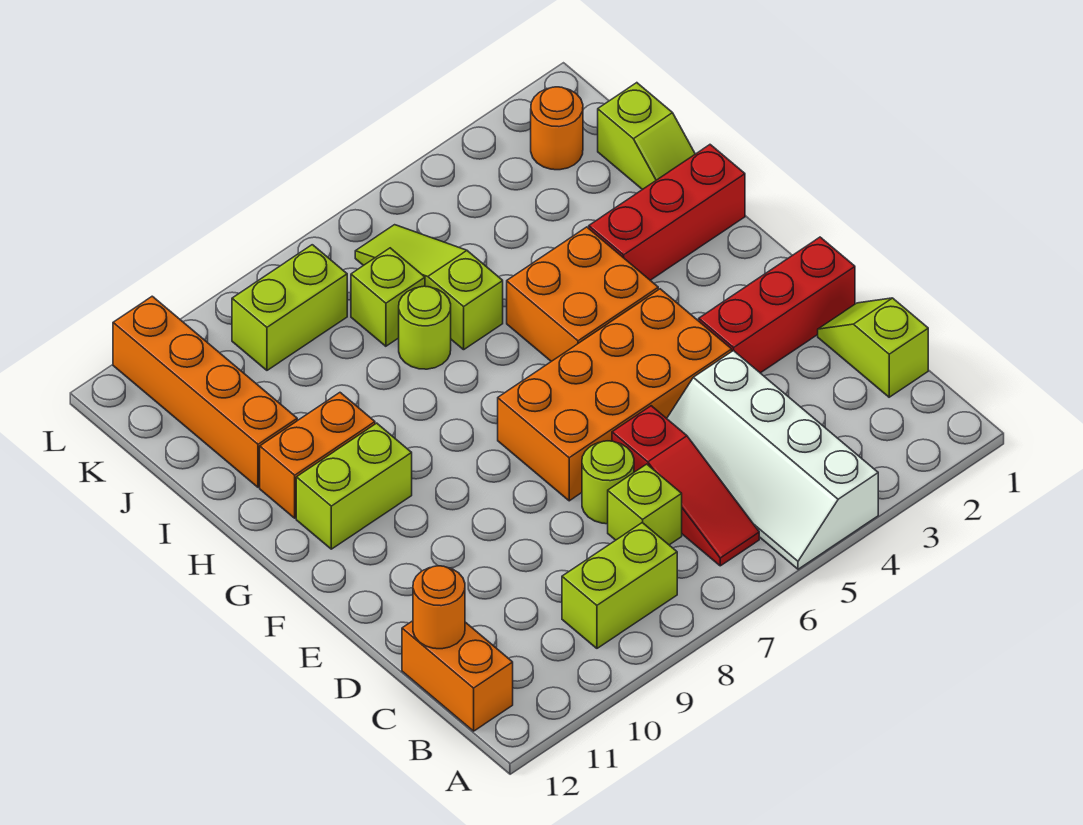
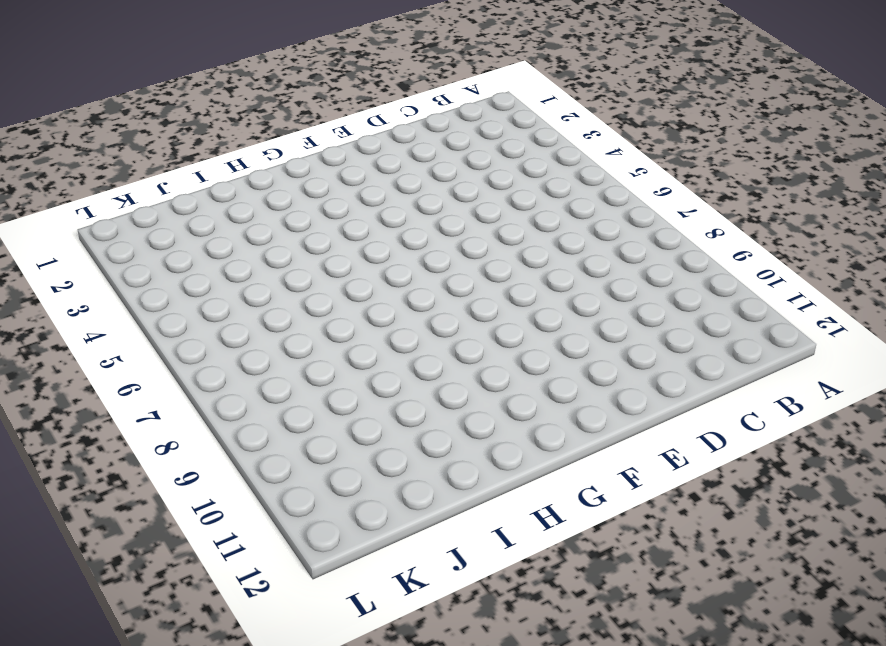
none -> white 2x4 slope [667,351,878,569]
none -> red 1x3 slope [612,406,759,566]
none -> lime 1x2 brick [562,523,677,648]

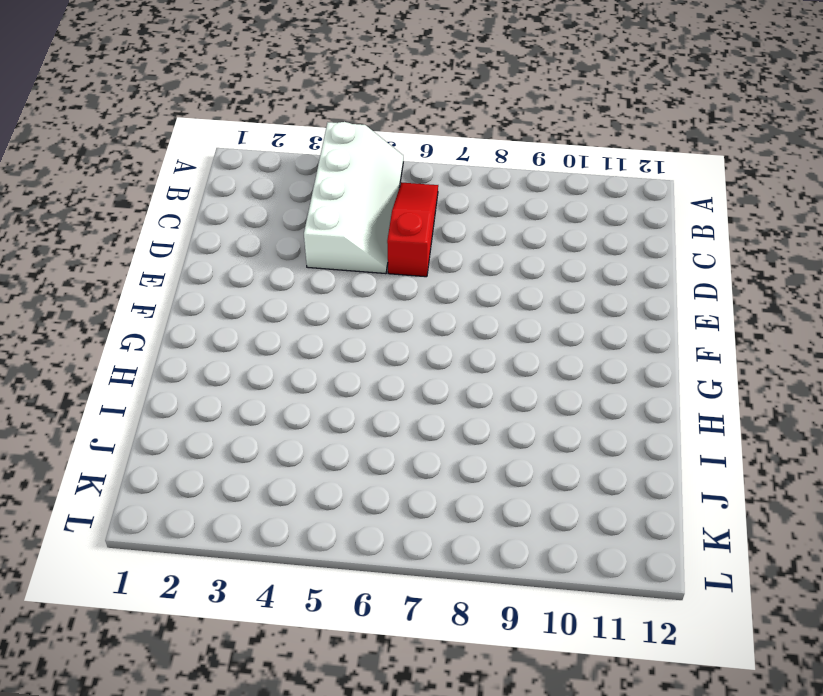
none -> lime 1x2 brick [562,523,677,648]
none -> orange 1x2 brick [402,621,513,731]
none -> lime 1x2 slope [818,298,928,397]

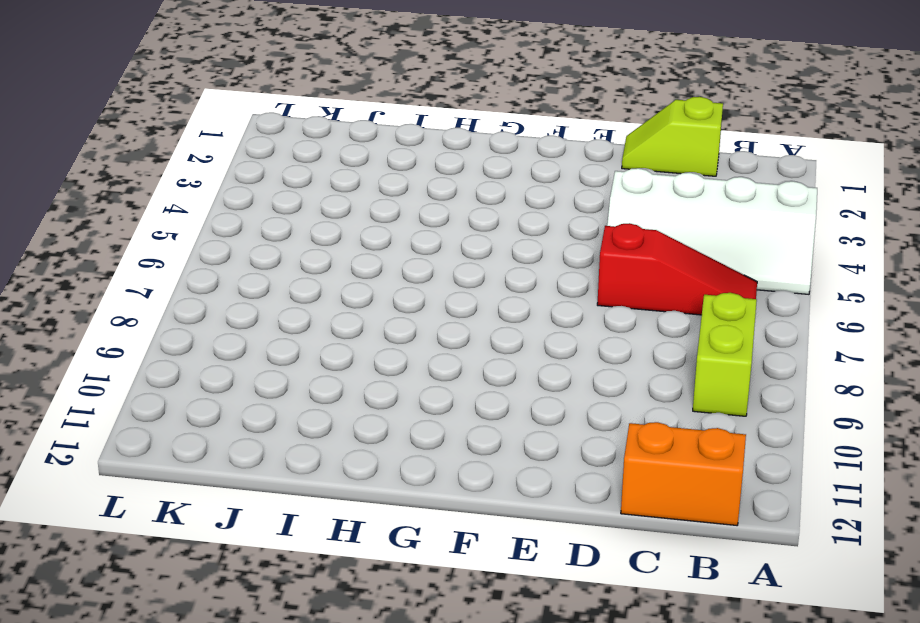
none -> lime 1x1 brick [608,464,682,545]
none -> lime 1x1 round brick [582,441,634,524]
none -> red 1x3 brick [699,237,855,373]

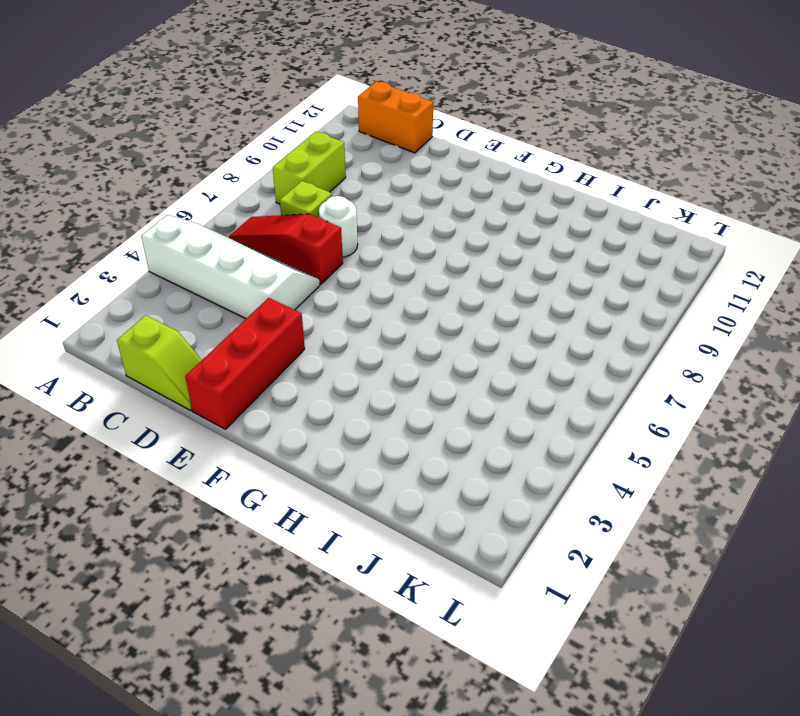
white 1x1 round brick [319,196,358,257] -> lime 1x1 round brick [582,441,634,524]
none -> orange 2x4 brick [498,289,732,501]
none -> orange 2x2 brick [507,227,658,361]
none -> lime 1x2 brick [296,423,412,549]

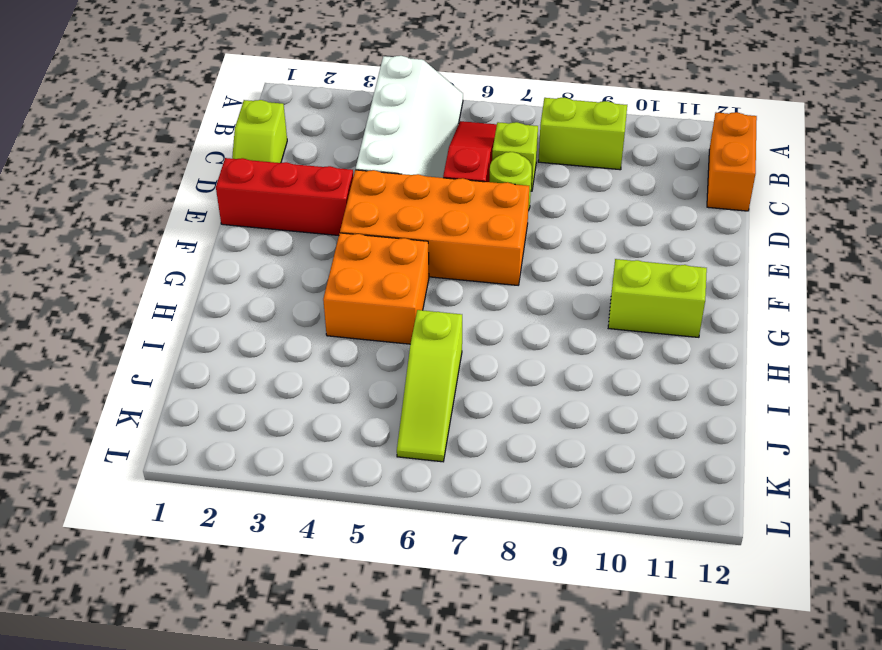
none -> red 1x3 brick [589,145,745,280]
none -> orange 1x2 brick [260,393,375,518]
none -> lime 1x2 slope [598,83,695,190]

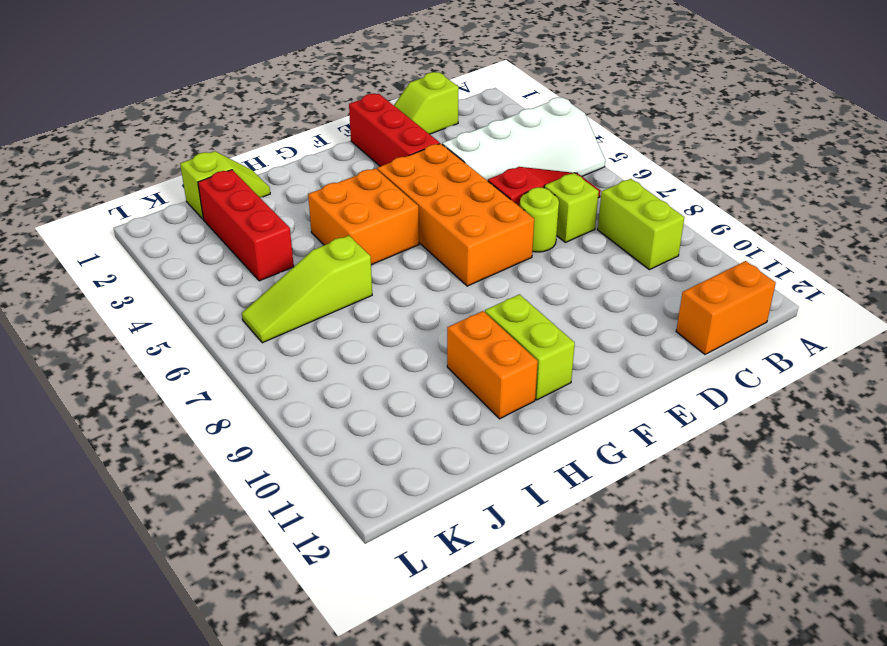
red 1x3 brick [198,170,294,281] -> red 1x3 brick moved to [589,145,745,280]
none -> lime 1x1 round brick [399,286,451,369]
none -> orange 1x4 brick [113,296,297,487]
none -> lime 1x1 brick [351,248,425,346]

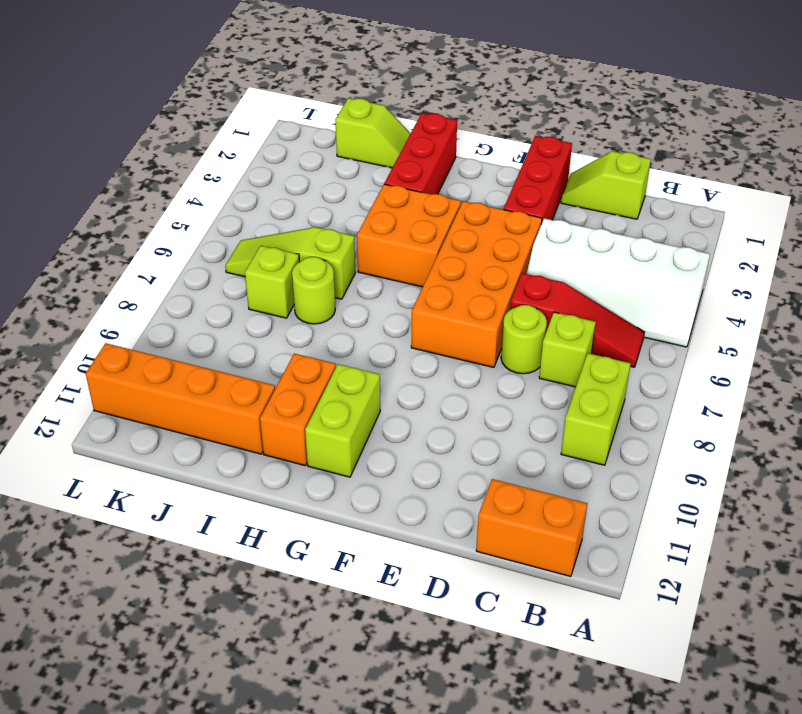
none -> orange 1x1 round brick [531,87,583,170]
none -> lime 1x2 brick [232,245,347,370]
none -> orange 1x1 round brick [413,566,465,649]

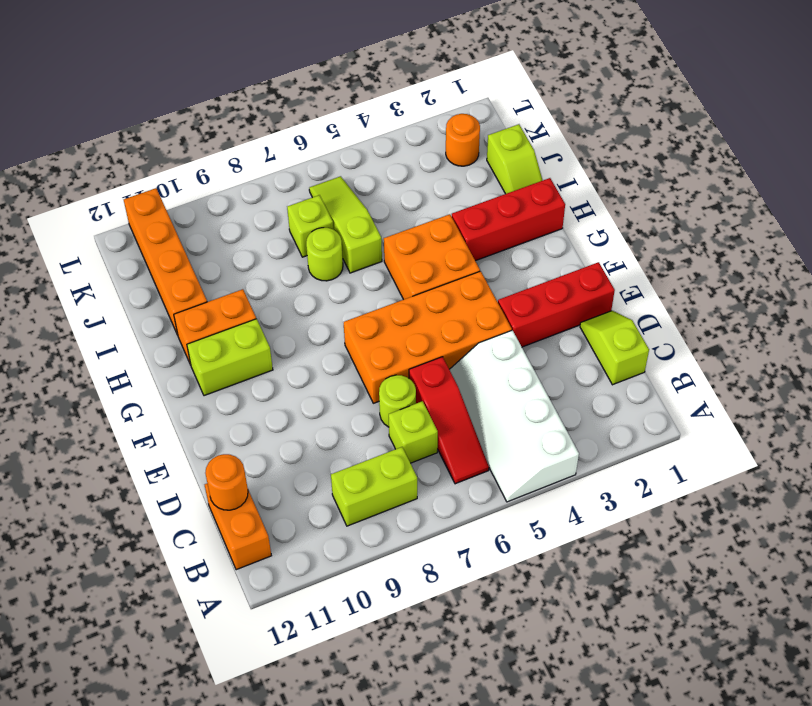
none -> lime 1x2 brick [232,245,347,370]

